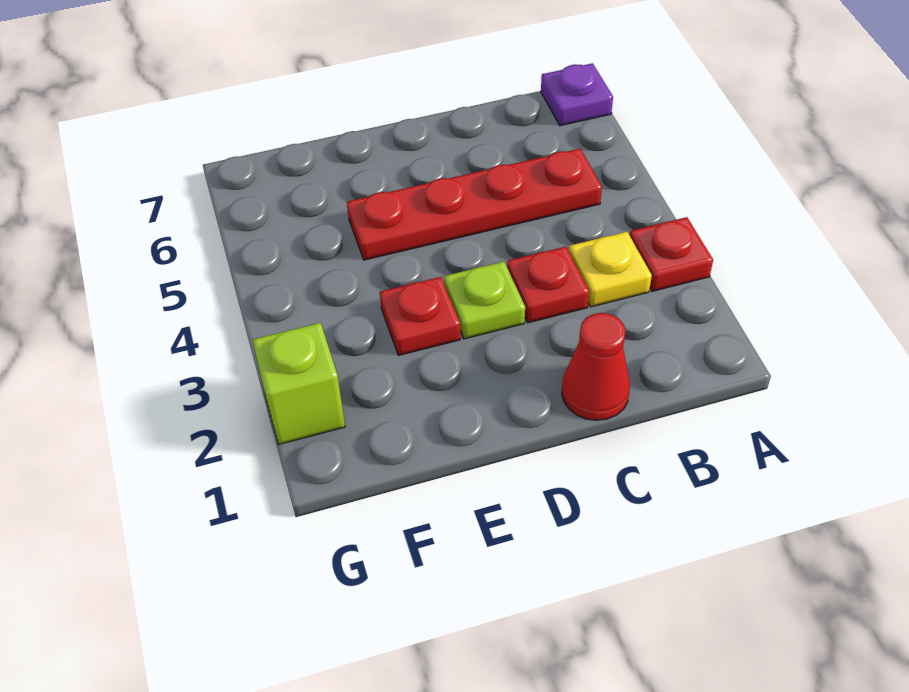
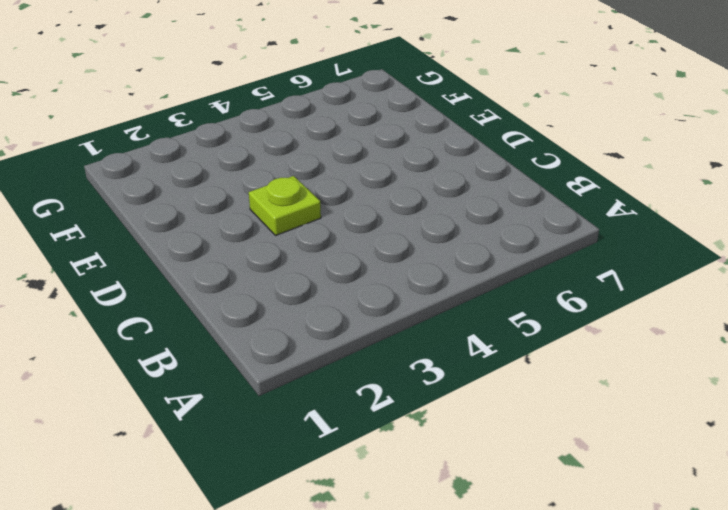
none -> red 1x1 plate [630,217,713,291]
none -> purple 1x1 plate [541,63,613,126]

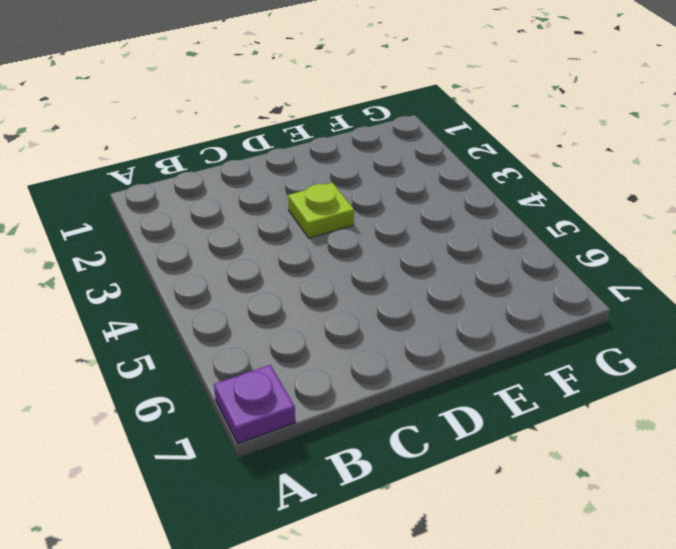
none -> red 1x1 plate [630,217,713,291]
none -> yellow 1x1 plate [569,232,652,307]

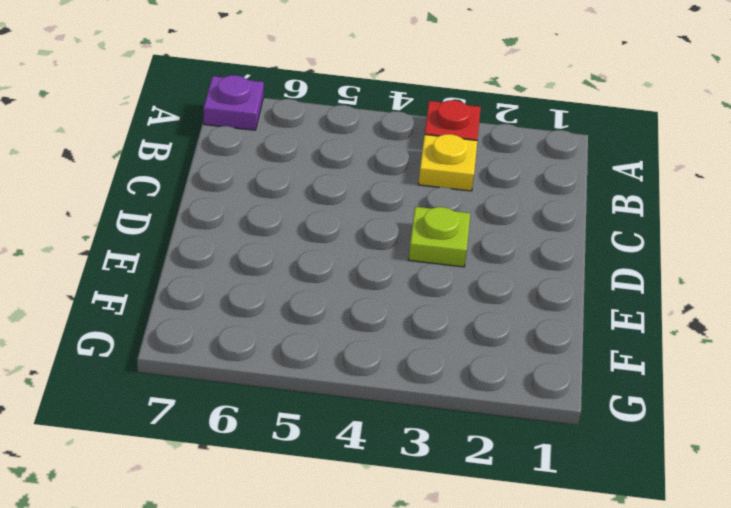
none -> red 1x4 plate [347,149,602,260]
none -> red 1x1 cone [562,313,630,420]

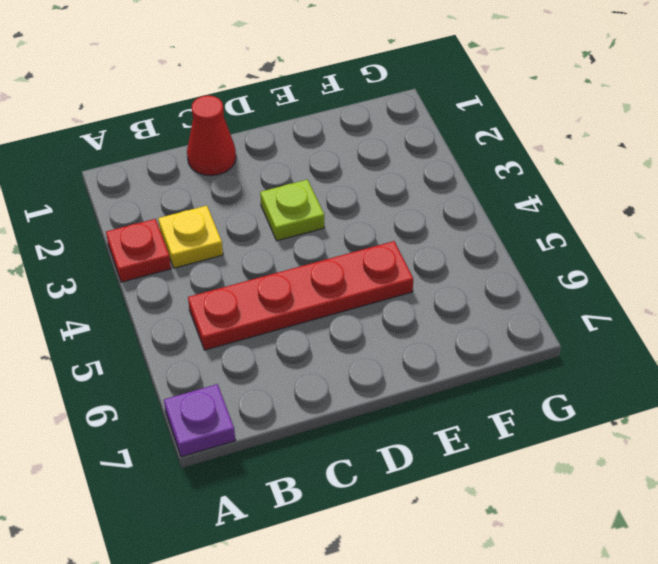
none -> red 1x1 plate [507,247,589,323]
none -> red 1x1 plate [380,277,460,355]

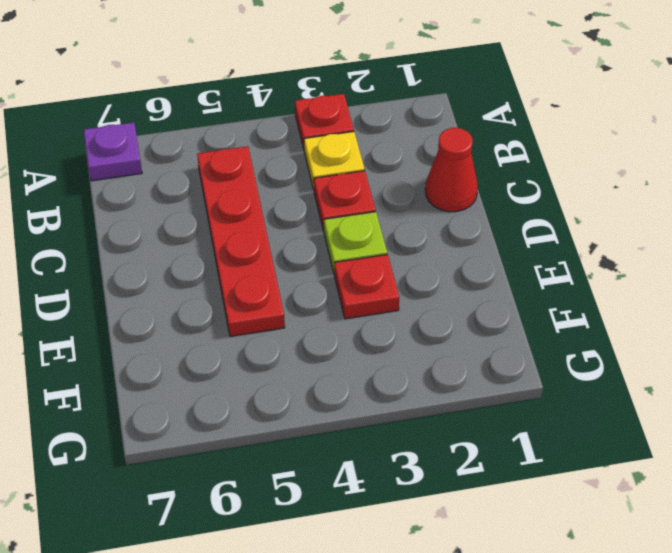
none -> lime 1x1 brick [253,323,345,444]

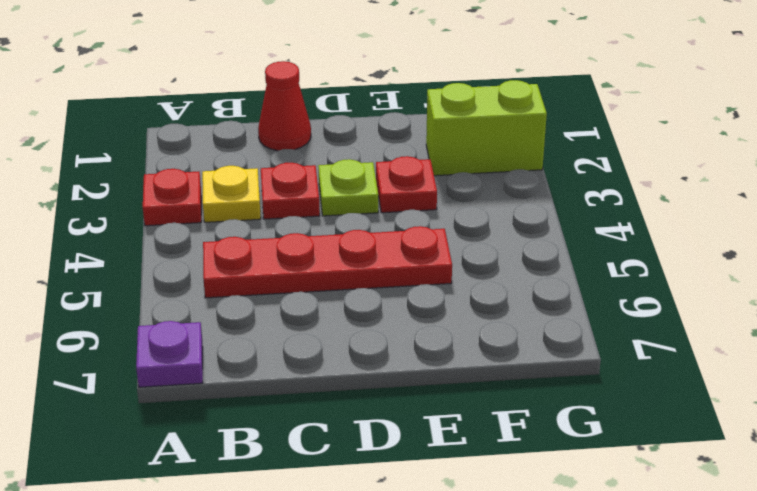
lime 1x2 brick [426,80,547,176] -> lime 1x1 brick [253,323,345,444]

